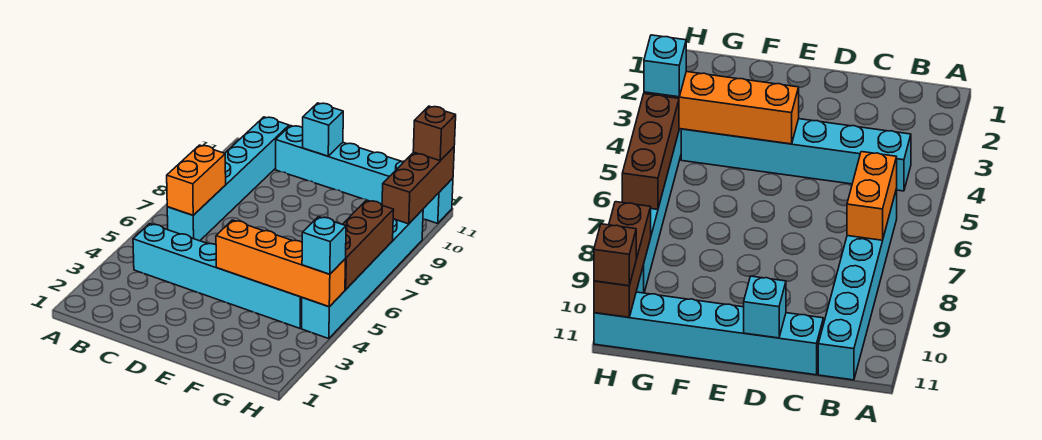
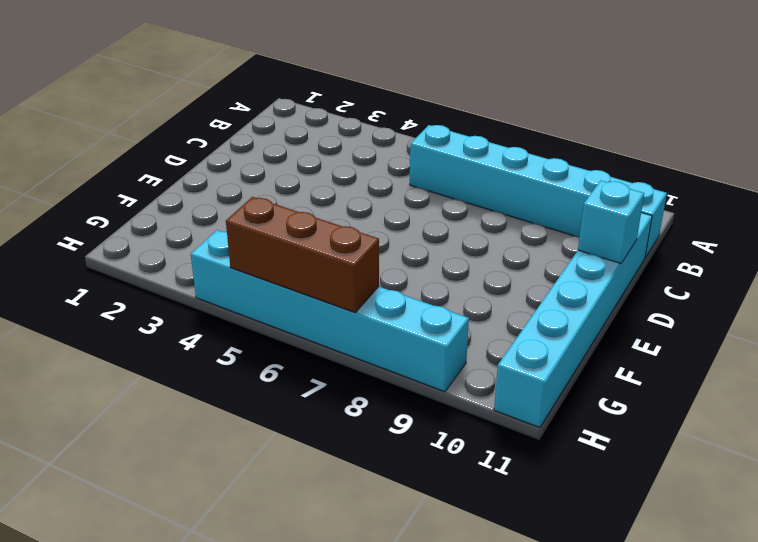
none -> cyan 1x6 brick [133,224,302,328]
none -> orange 1x2 brick [167,145,226,215]

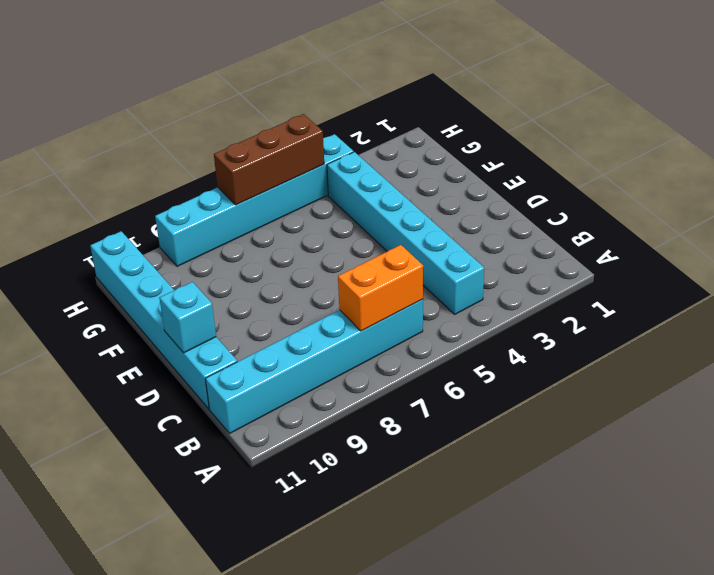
none -> orange 1x4 brick [216,220,346,307]
none -> brown 1x3 brick [382,147,454,224]

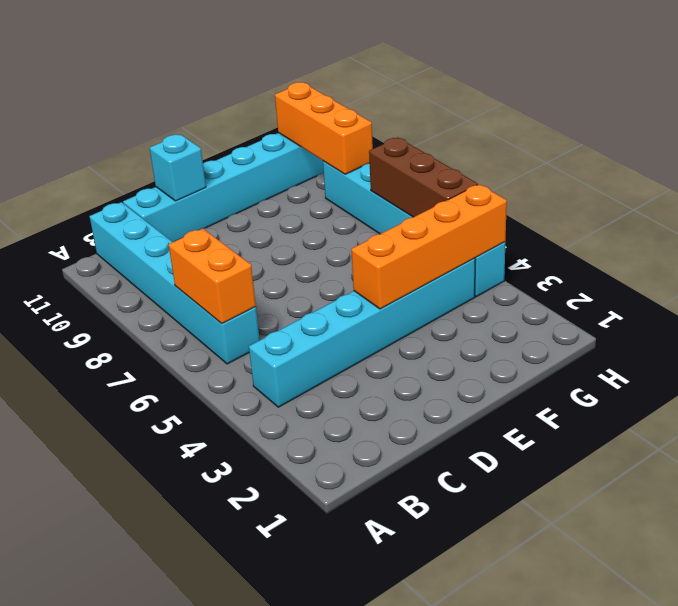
orange 1x3 brick [275,82,373,174] -> brown 1x3 brick [382,147,454,224]
none -> cyan 1x1 brick [302,217,346,274]
none -> brown 1x1 brick [413,106,456,161]

